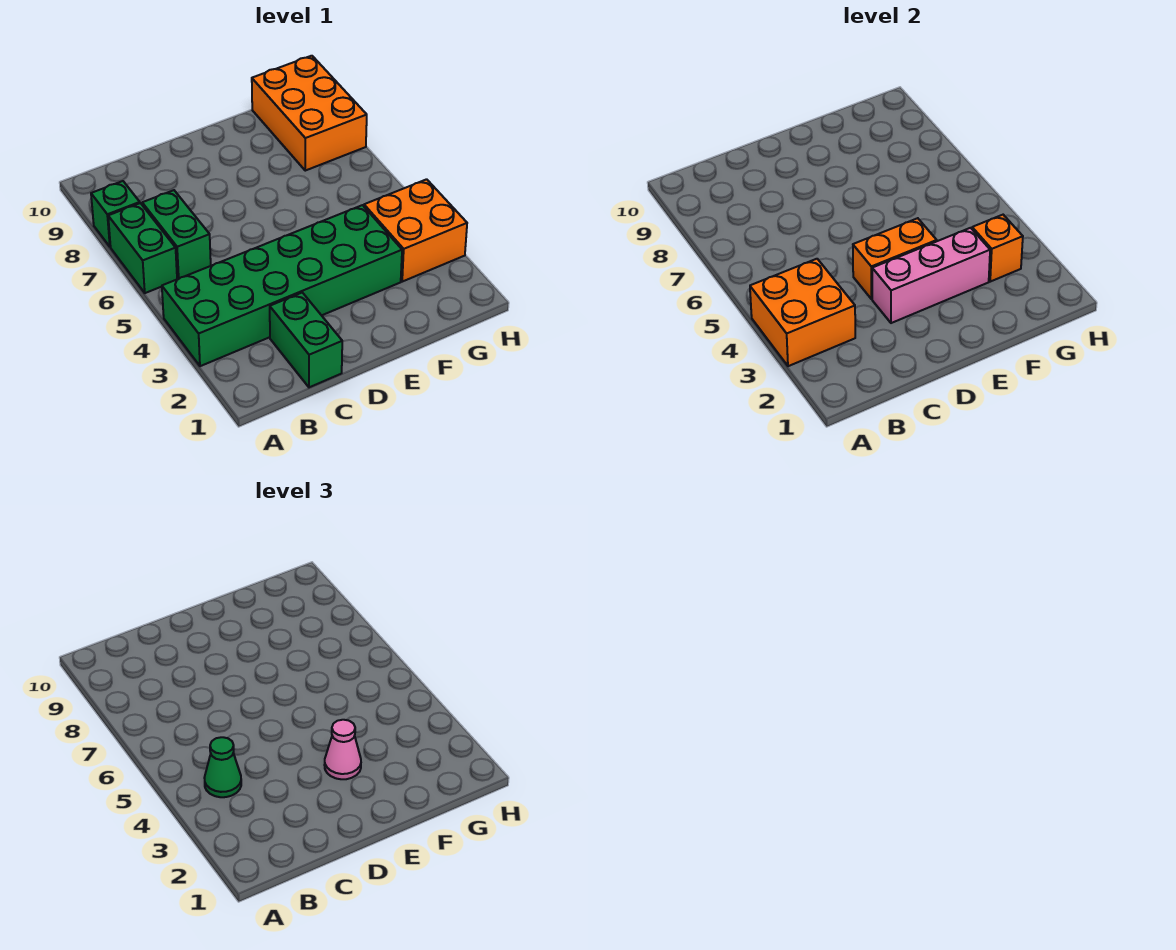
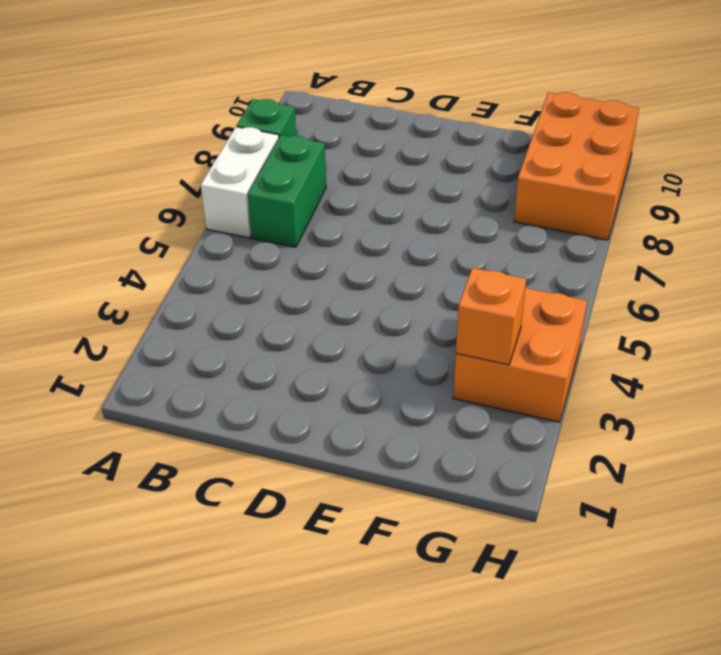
white 1x2 brick [201,127,279,238] -> green 1x2 brick [108,203,177,293]
none -> green 2x6 brick [162,205,402,366]
none -> green 1x2 brick [270,293,342,387]
none -> orange 2x2 brick [750,259,855,366]

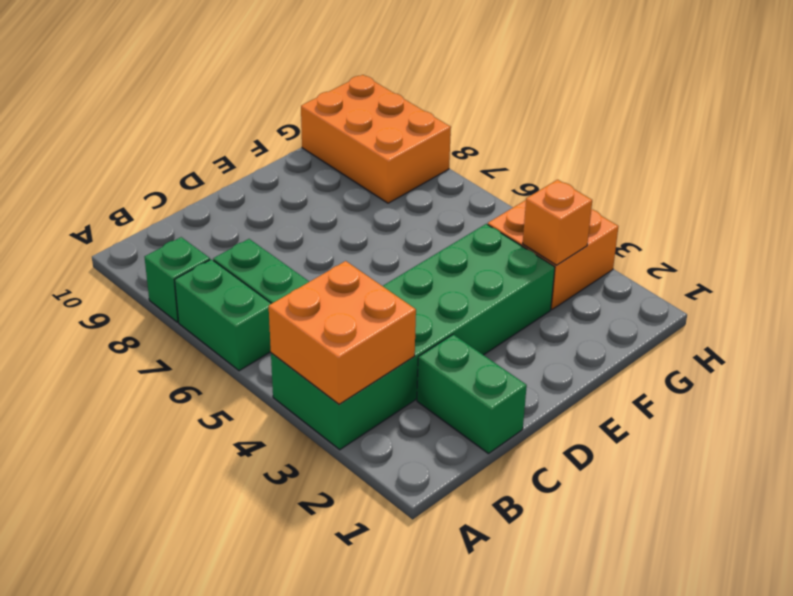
none -> pink 1x3 brick [872,228,990,323]
none -> orange 1x2 brick [853,218,937,299]
none -> green 1x1 cone [204,737,241,797]

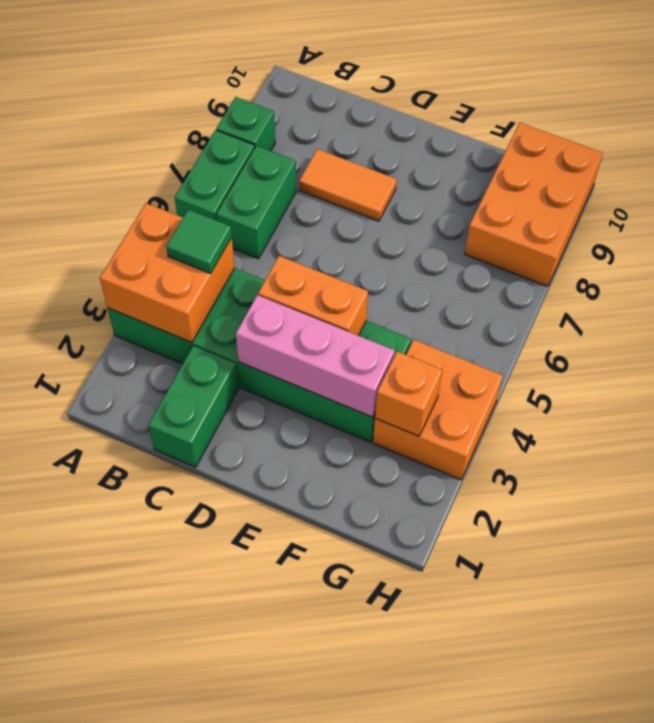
green 1x1 tile [166,210,232,273] -> green 1x1 cone [204,737,241,797]
orange 1x2 tile [299,149,397,221] -> none
none -> pink 1x1 cone [325,720,361,779]

